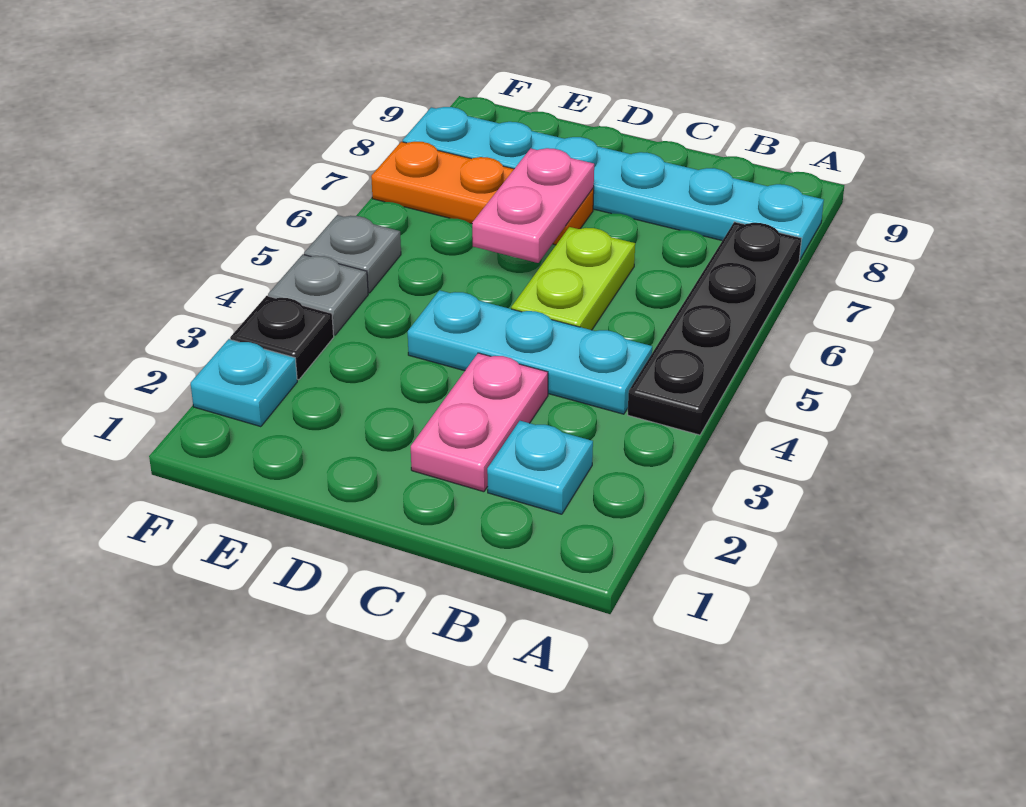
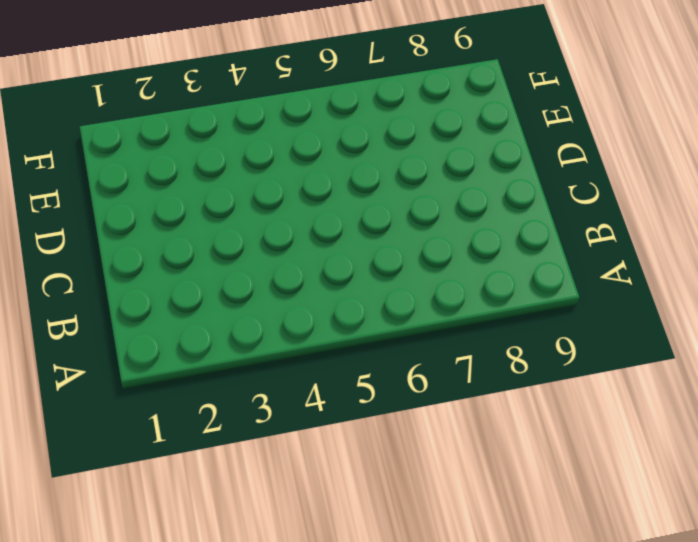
none -> black 1x4 plate [628,222,802,435]
none -> cyan 1x6 plate [403,107,824,259]
none -> cyan 1x1 plate [487,421,593,514]

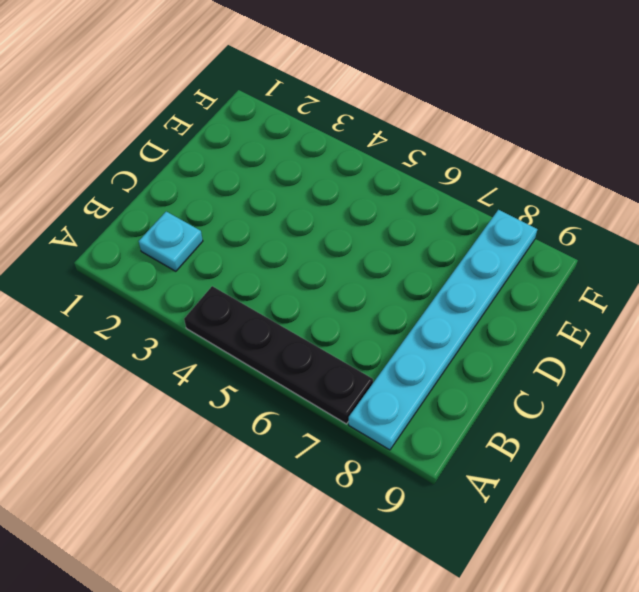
none -> cyan 1x3 plate [408,290,652,414]
none -> pink 1x2 plate [411,353,548,492]
none -> lime 1x2 plate [511,227,635,330]

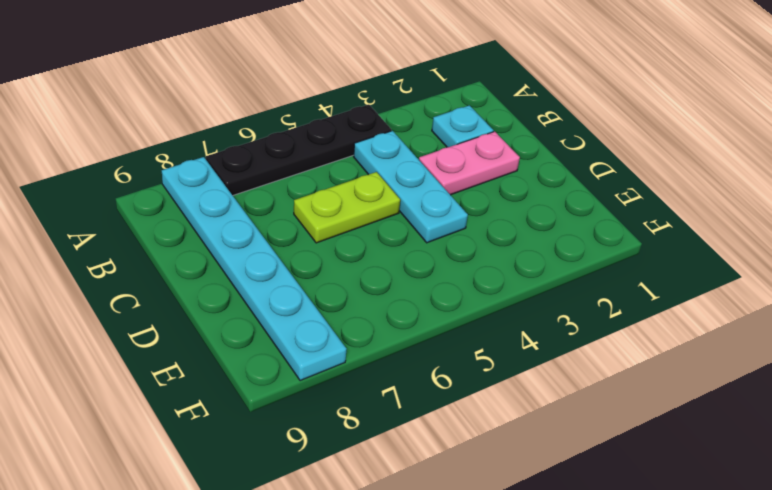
none -> orange 1x3 plate [371,142,594,245]
none -> cyan 1x1 plate [191,339,297,427]
none -> black 1x1 plate [230,296,334,380]

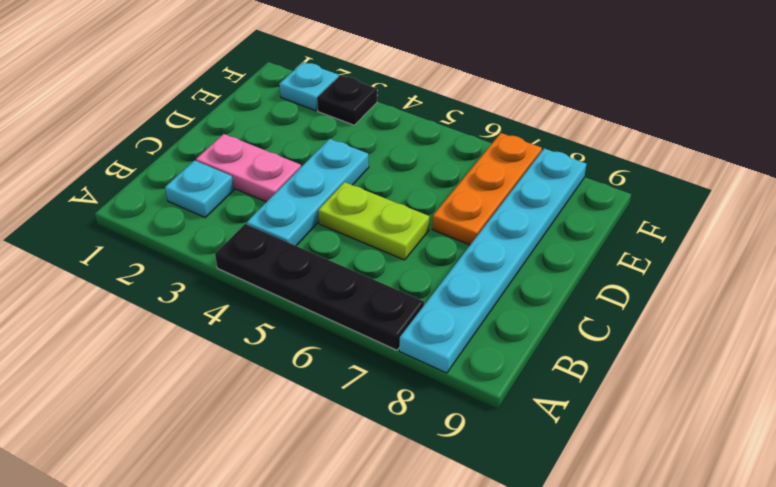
none -> grey 1x1 plate [268,255,368,335]
none -> grey 1x1 plate [304,215,401,293]
none -> pink 1x2 plate [472,148,594,263]

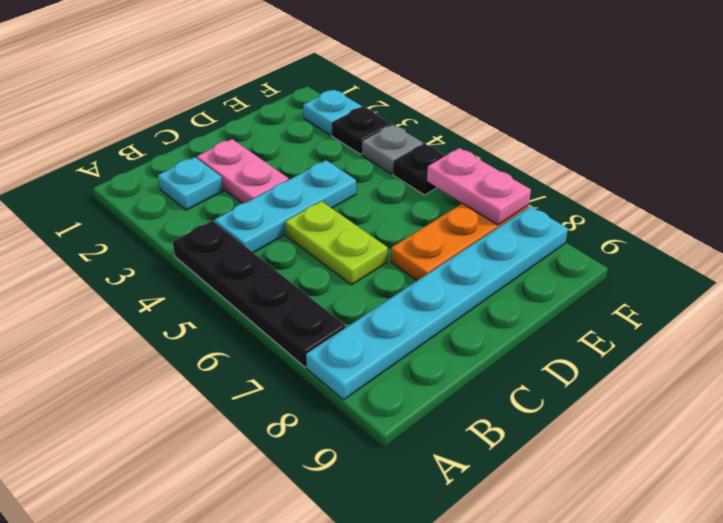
black 1x1 plate [393,144,445,195] -> grey 1x1 plate [304,215,401,293]
pink 1x2 plate [427,148,531,225] -> pink 1x2 plate moved to [472,148,594,263]

